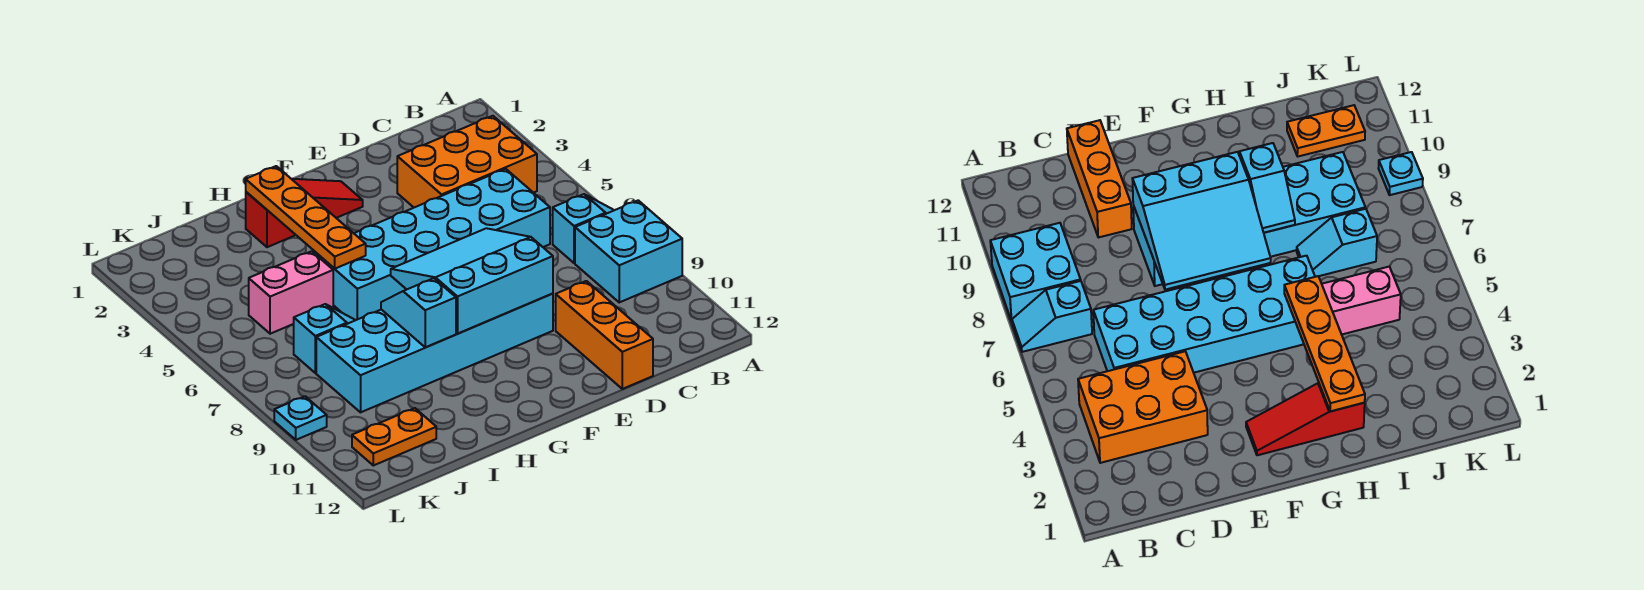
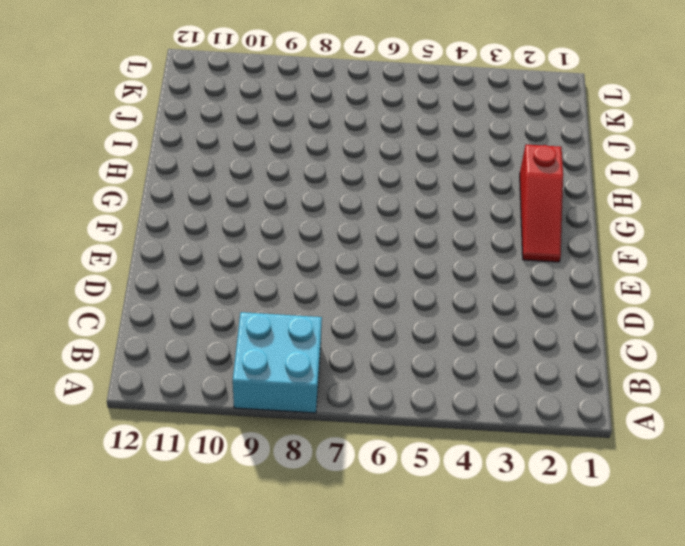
none -> cyan 1x2 slope [553,194,614,263]
none -> orange 2x3 brick [397,116,537,207]
none -> cyan 2x6 brick [313,169,550,320]

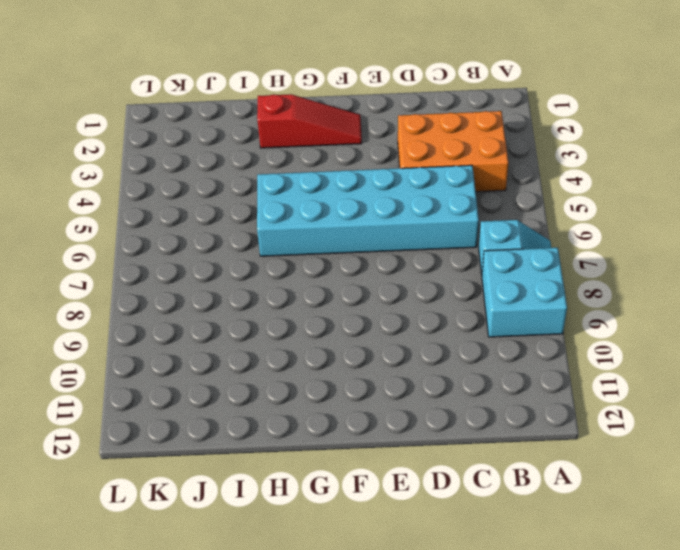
none -> orange 1x3 brick [556,281,653,389]
none -> cyan 2x6 brick [316,294,553,412]
none -> pink 1x2 brick [249,251,333,334]

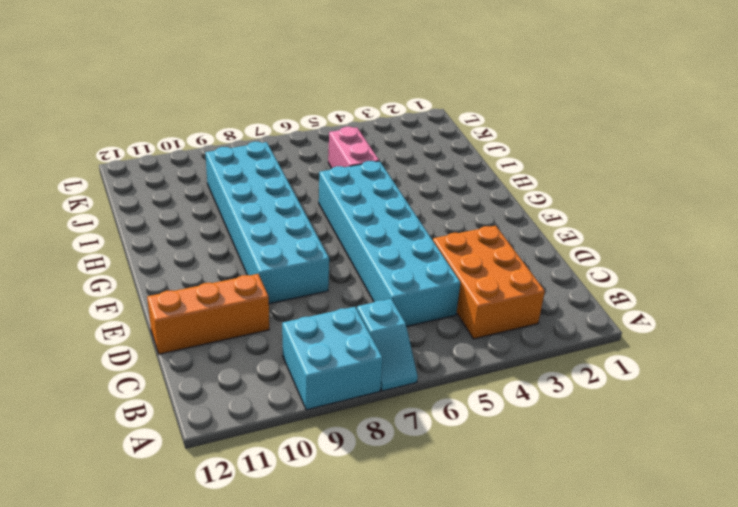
none -> red 1x3 slope [246,179,363,247]
none -> cyan 1x2 slope [294,304,355,373]
none -> orange 1x2 plate [352,408,436,465]

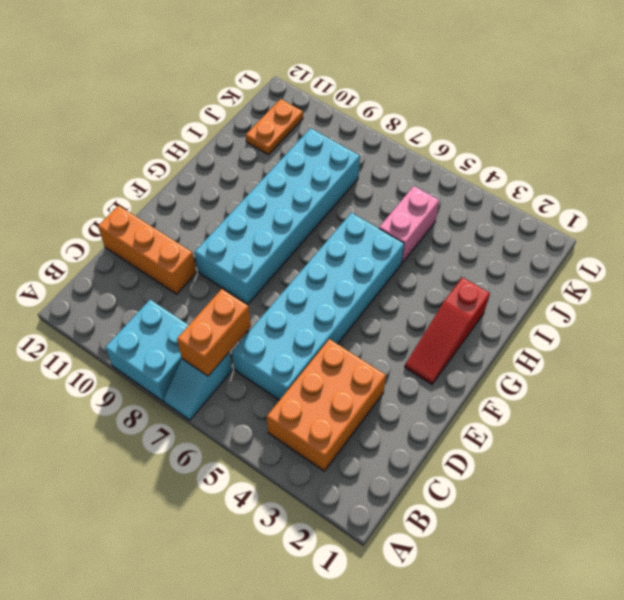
orange 1x2 brick [177,289,251,376] -> none
none -> cyan 1x2 slope [294,304,355,373]
none -> cyan 1x1 plate [274,396,327,440]
none -> cyan 3x3 slope [391,228,553,334]

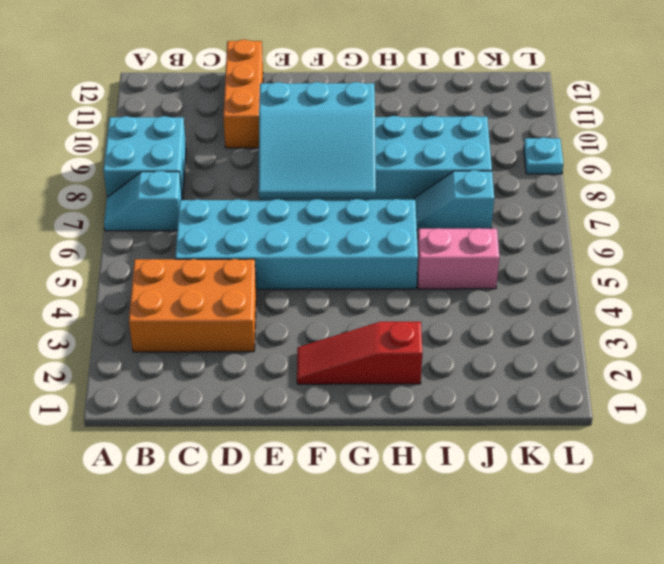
none -> orange 1x2 plate [352,408,436,465]
none -> orange 1x4 plate [246,166,366,269]
none -> cyan 1x2 slope [381,278,456,347]

